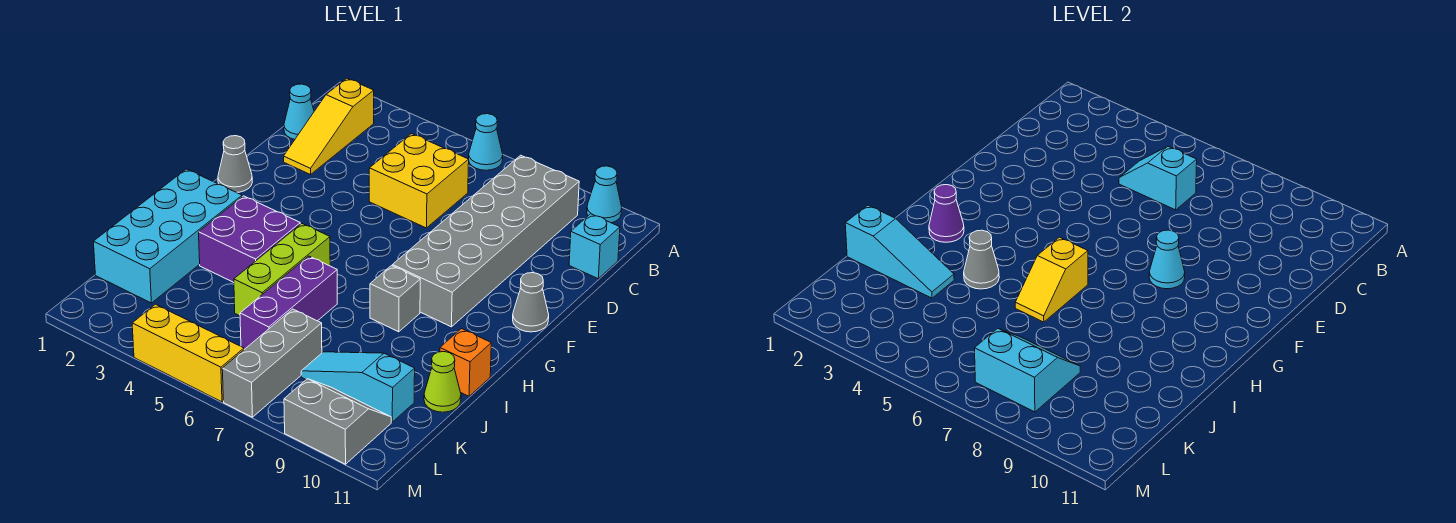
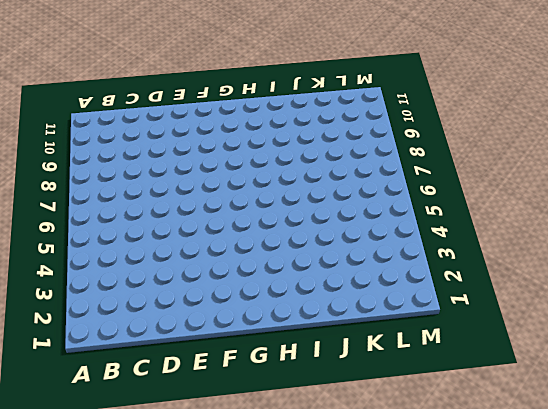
none -> cyan 1x1 cone [469,114,503,170]
none -> cyan 1x1 cone [587,166,622,223]
none -> yellow 1x3 slope [284,78,374,175]

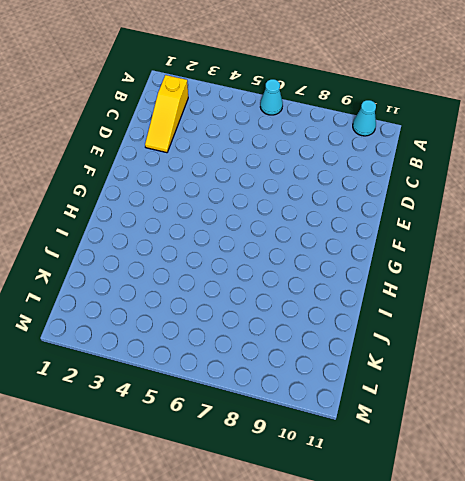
none -> grey 2x6 brick [393,155,579,327]
none -> cyan 1x1 cone [284,84,314,140]
none -> yellow 2x2 brick [369,134,469,228]

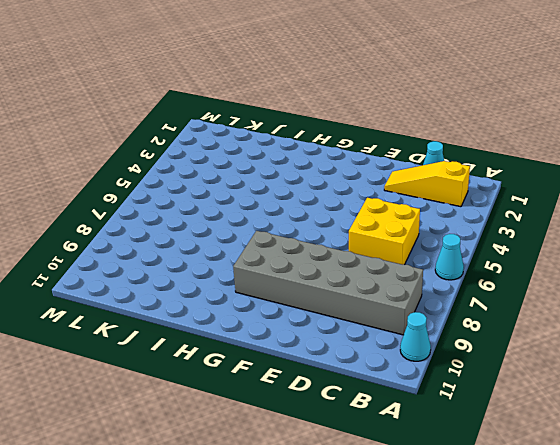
none -> cyan 1x1 brick [569,214,620,279]
none -> grey 1x1 cone [218,136,252,193]
none -> grey 1x1 cone [513,273,549,332]

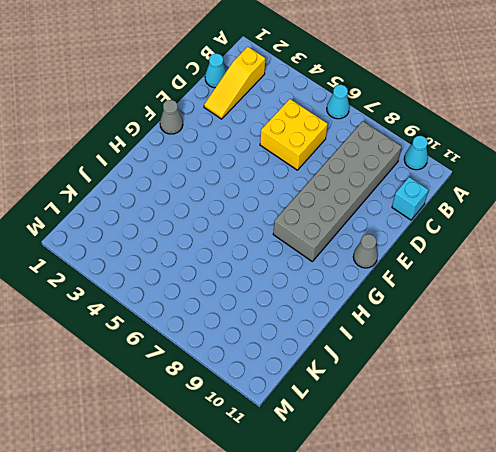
none -> cyan 2x4 brick [93,169,242,303]
none -> purple 2x2 brick [199,196,300,282]
none -> lime 1x3 brick [234,224,330,316]

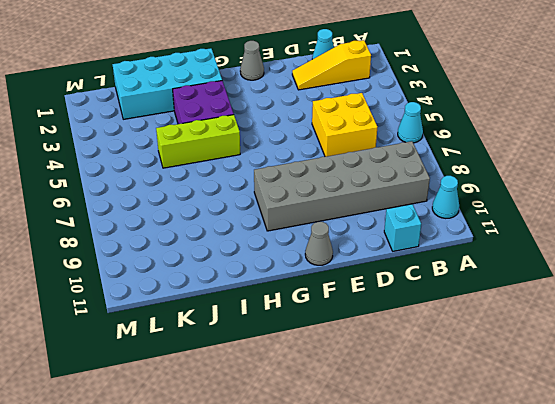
none -> grey 1x1 brick [370,266,420,332]
none -> purple 1x3 brick [240,256,337,349]
none -> orange 1x1 brick [440,329,491,396]

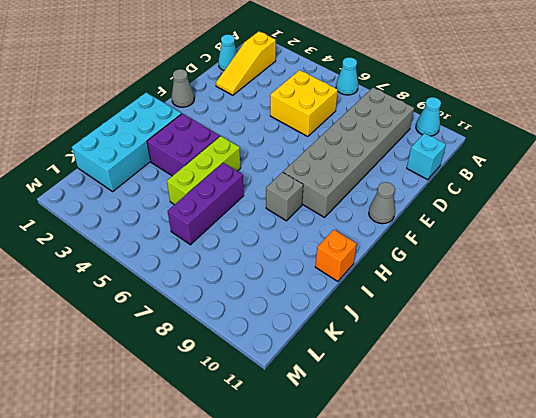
none -> lime 1x1 cone [424,352,461,412]
none -> grey 1x3 brick [222,309,322,417]
none -> cyan 1x3 slope [301,352,415,422]

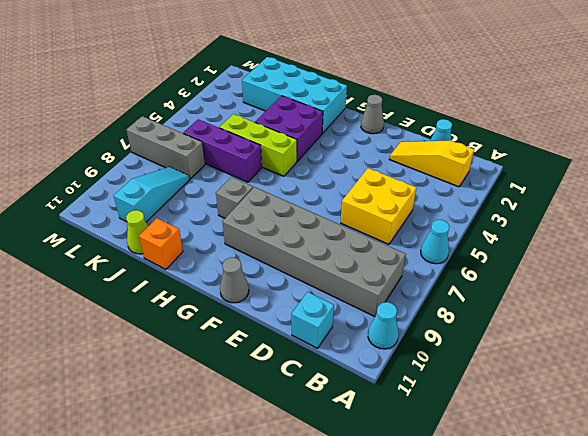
none -> grey 2x2 slope [284,379,391,464]
none -> yellow 1x3 brick [132,304,244,402]
none -> cyan 1x2 slope [1119,146,1197,210]

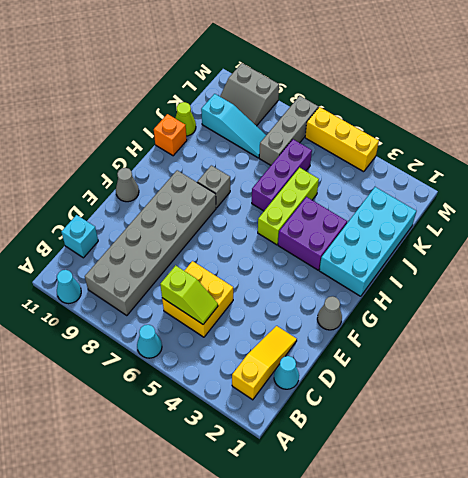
lime 1x2 slope [160,265,218,324] -> cyan 1x2 slope [1119,146,1197,210]
none -> cyan 1x1 cone [1149,230,1185,289]
none -> purple 1x1 cone [929,185,964,242]
none -> yellow 1x2 slope [1015,237,1088,322]

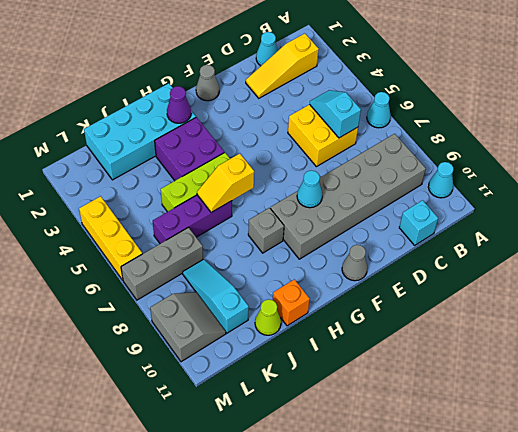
none -> grey 1x1 cone [964,230,999,289]
none -> cyan 1x3 slope [845,205,954,298]
none -> cyan 2x2 slope [975,328,1080,412]

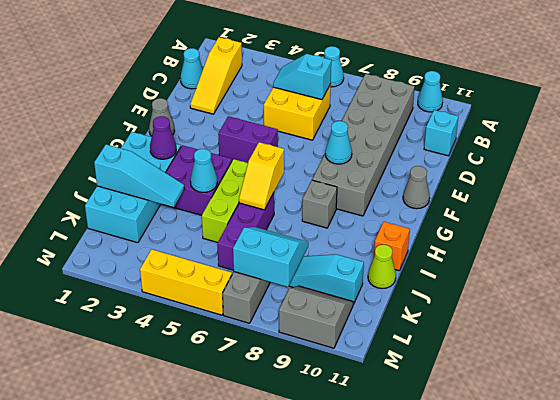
purple 1x2 brick [218,116,278,163] -> none
cyan 1x1 cone [190,149,217,192] -> grey 1x1 cone [964,230,999,289]

